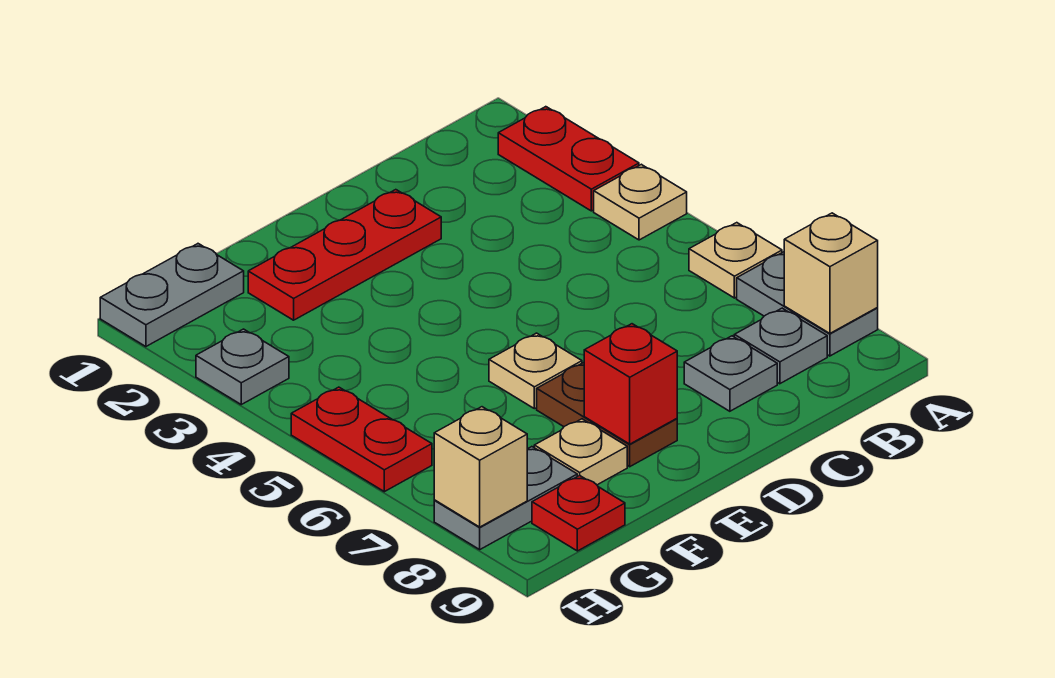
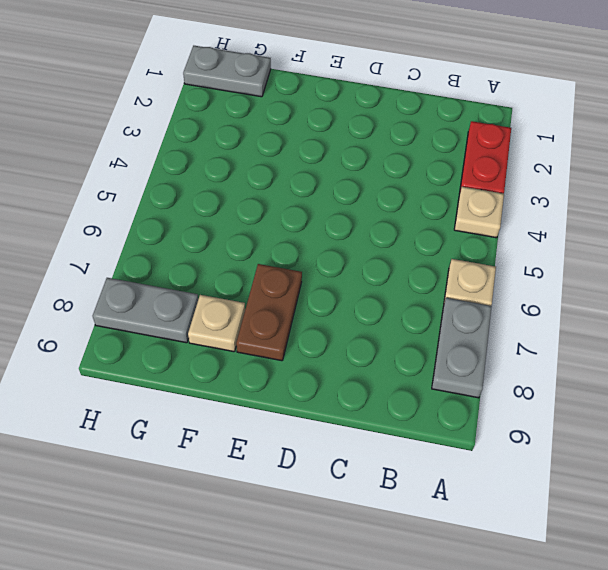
none -> grey 1x1 plate [734,308,827,384]
none -> grey 1x1 plate [684,336,777,411]
none -> red 1x3 plate [248,190,441,320]

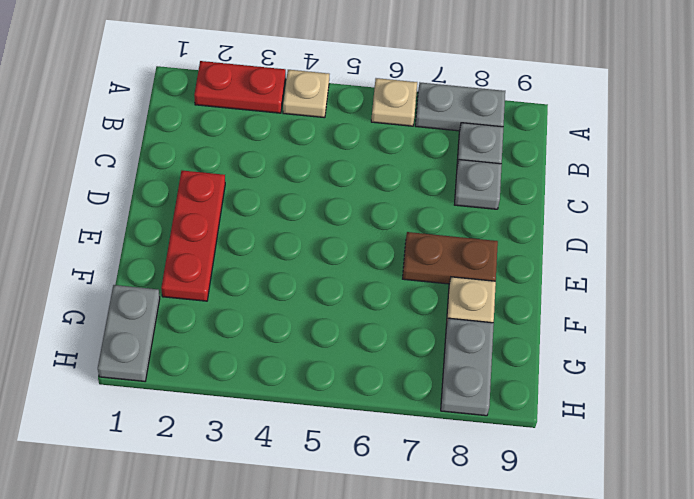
none -> tan 1x1 plate [489,333,582,409]
none -> red 1x1 plate [532,475,625,551]
none -> grey 1x1 plate [196,329,289,404]

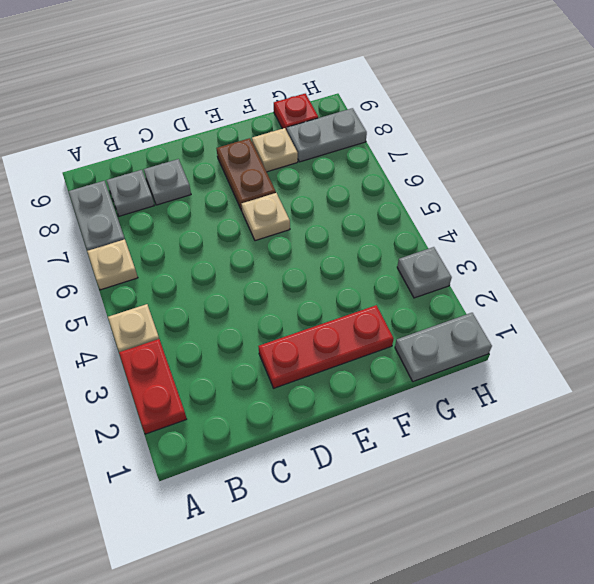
none -> red 1x2 plate [291,387,432,492]
none -> tan 1x1 brick [784,213,878,333]
none -> red 1x1 brick [584,324,677,444]

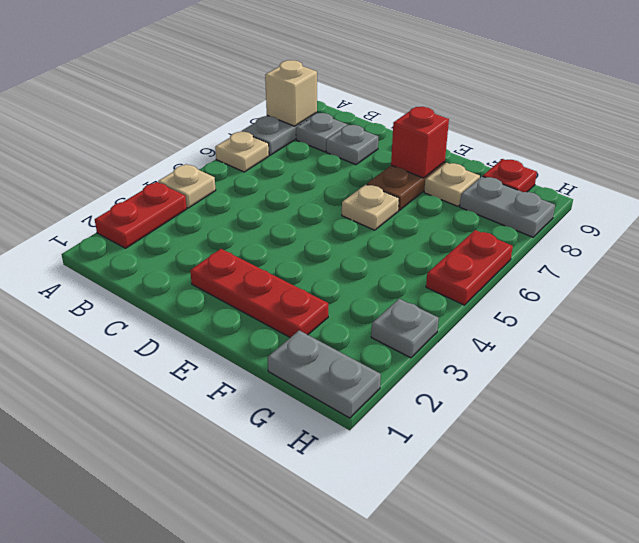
none -> tan 1x1 brick [434,407,527,527]

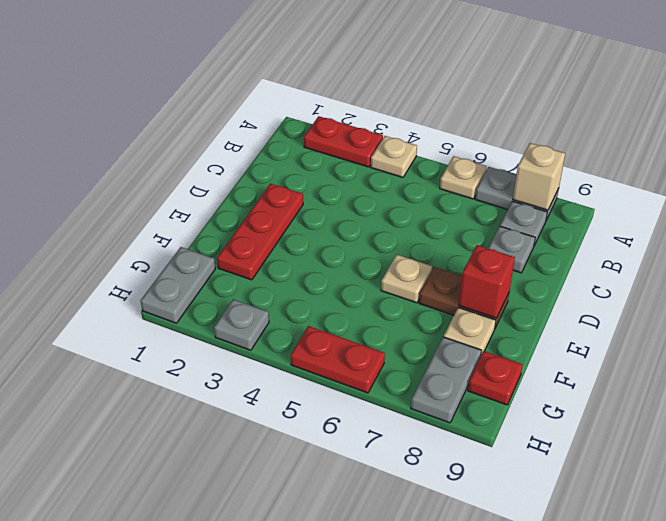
none -> tan 1x1 brick [434,407,527,527]

